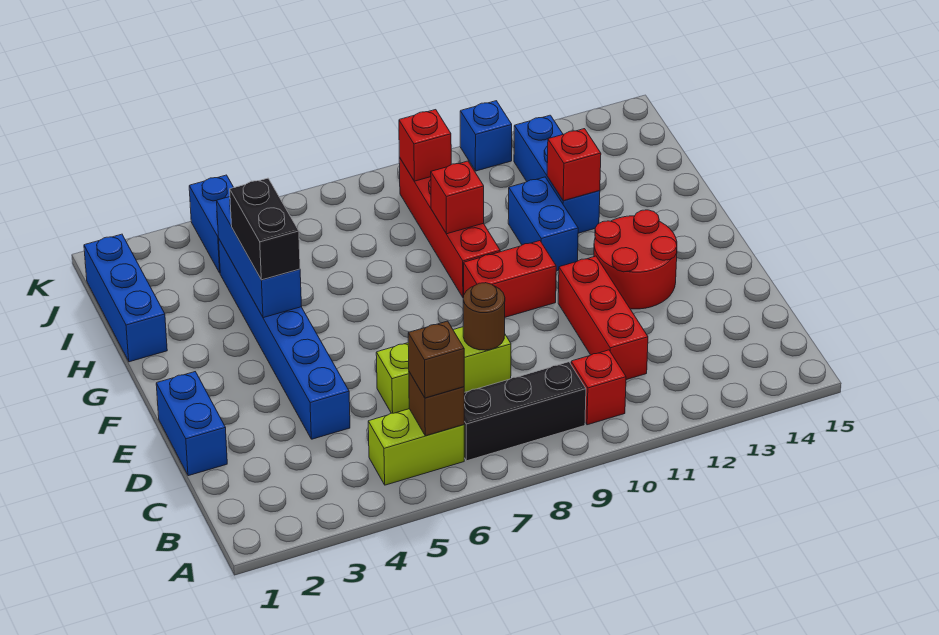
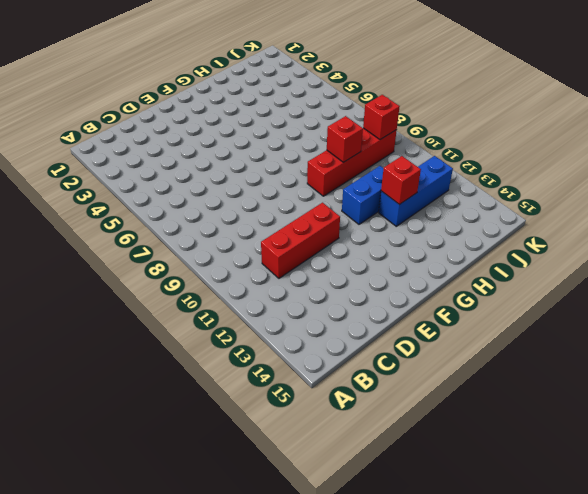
none -> lime 1x2 brick [368,409,464,485]
none -> black 1x3 brick [464,362,586,461]
none -> red 1x1 brick [571,350,626,425]

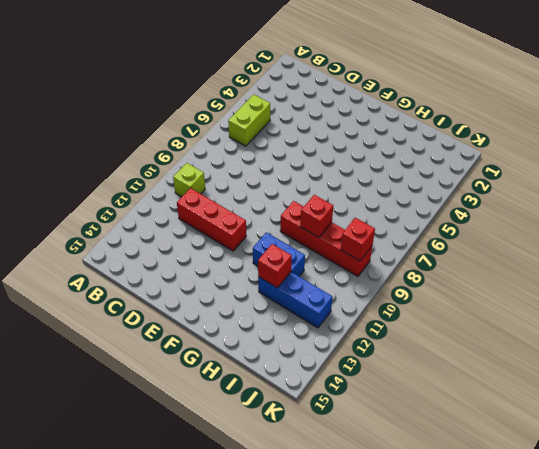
lime 1x1 brick [173,163,205,197] -> red 1x1 brick [571,350,626,425]
none -> black 1x3 brick [464,362,586,461]
none -> blue 1x2 brick [156,372,227,476]
none -> blue 1x6 brick [219,240,350,439]

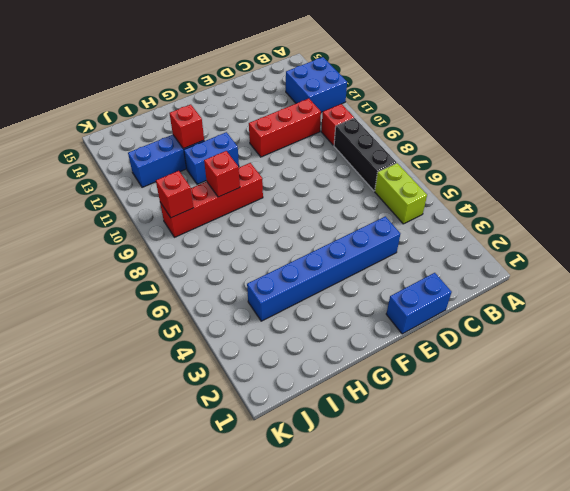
blue 2x2 brick [286,57,347,112] -> none
none -> lime 1x3 brick [376,327,511,413]
none -> red 2x2 round brick [594,210,677,309]
none -> red 1x2 brick [464,241,556,317]

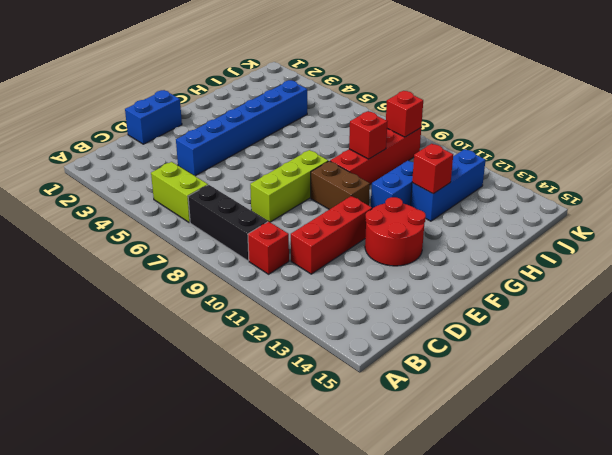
lime 1x3 brick [250,150,328,222] -> lime 1x3 brick turned to [376,327,511,413]
brown 1x2 brick [311,161,370,209] -> red 1x2 brick [464,241,556,317]
none -> blue 1x3 brick [84,234,167,362]
none -> blue 1x2 brick [189,175,234,273]
none -> blue 1x1 brick [460,101,512,171]

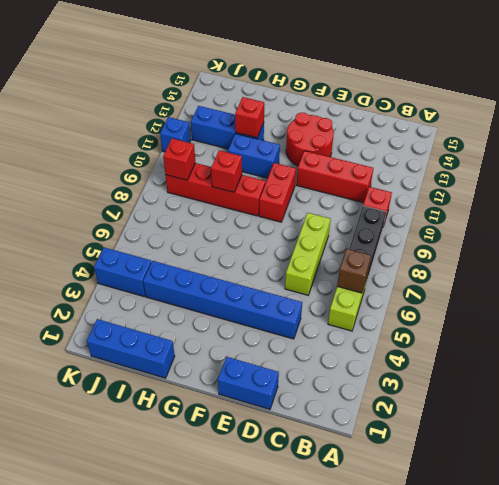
none -> brown 1x1 round brick [463,283,505,350]
none -> blue 1x3 brick [217,197,302,318]
none -> brown 1x1 brick [408,321,464,398]

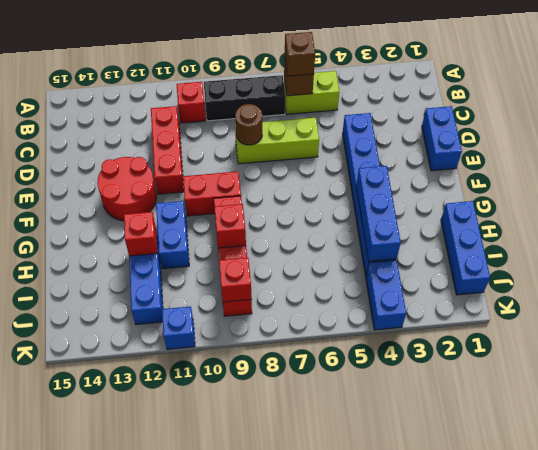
none -> black 1x2 brick [230,178,300,280]

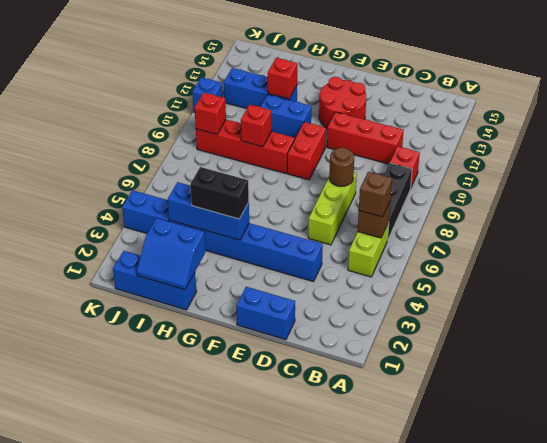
blue 2x2 slope [137,218,205,290] -> none

